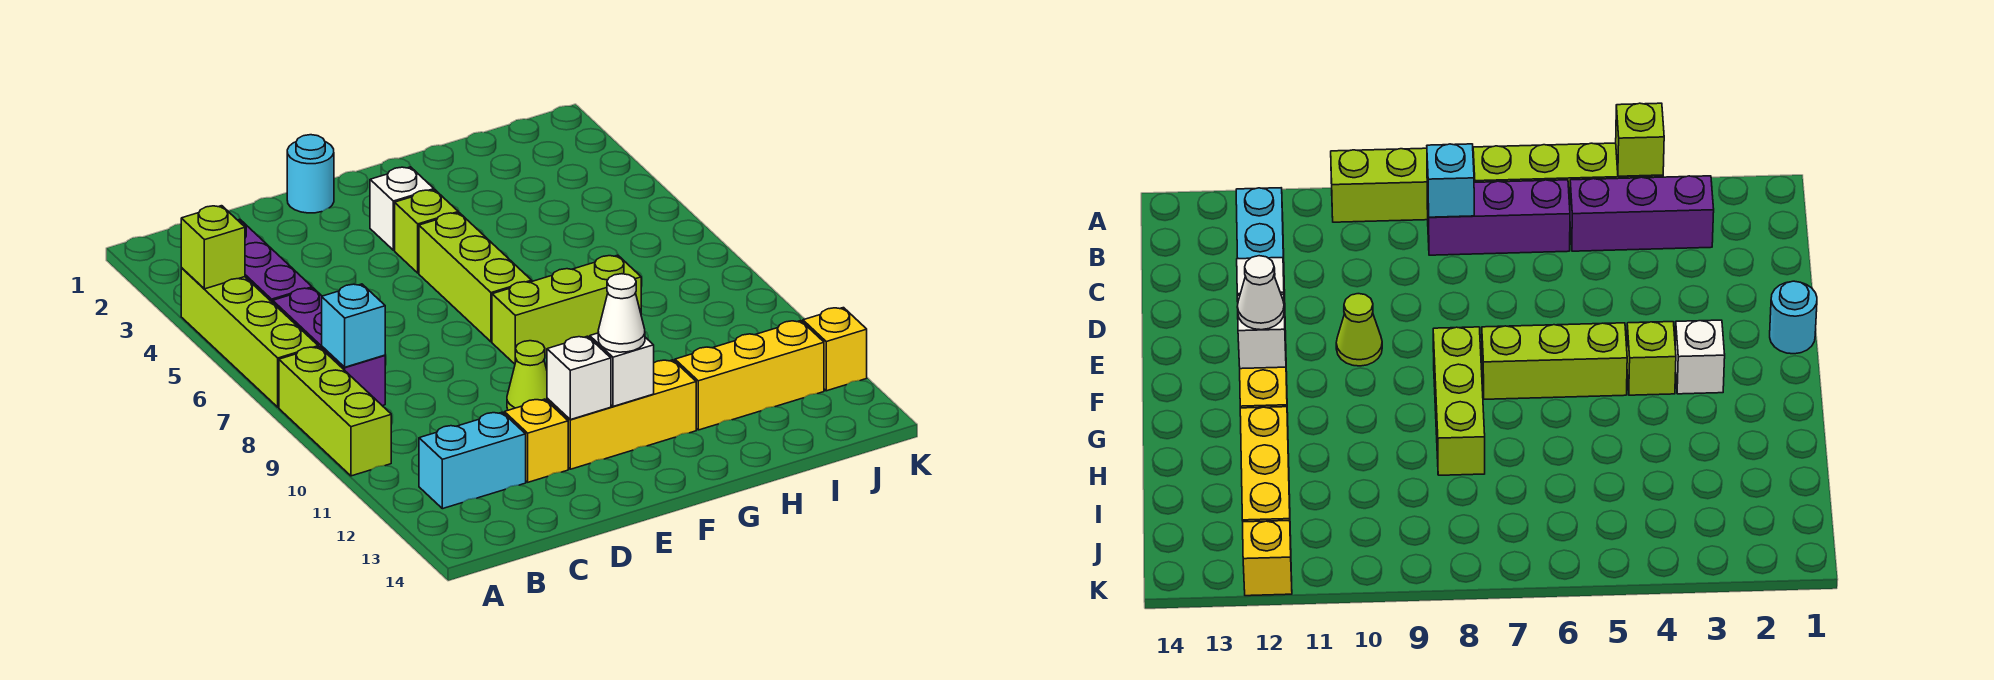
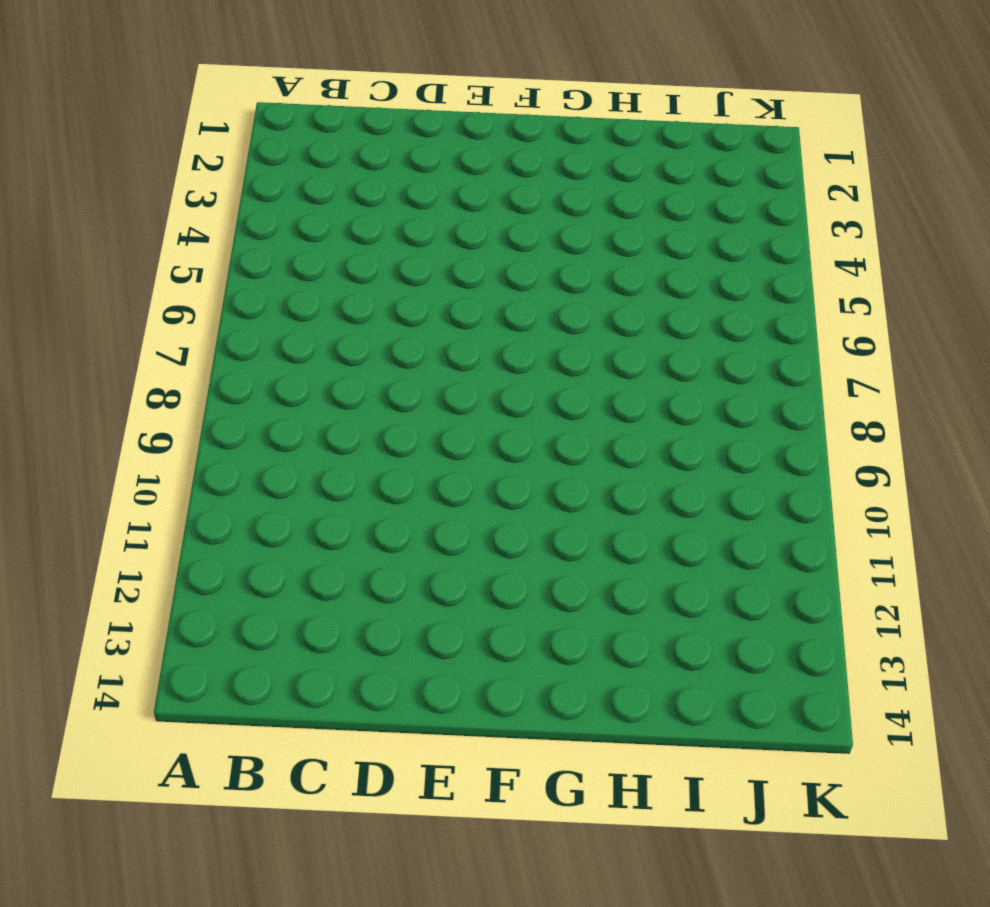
none -> lime 1x4 brick [181,268,318,407]
none -> lime 1x3 brick [279,347,391,476]
none -> purple 1x3 brick [238,219,312,303]

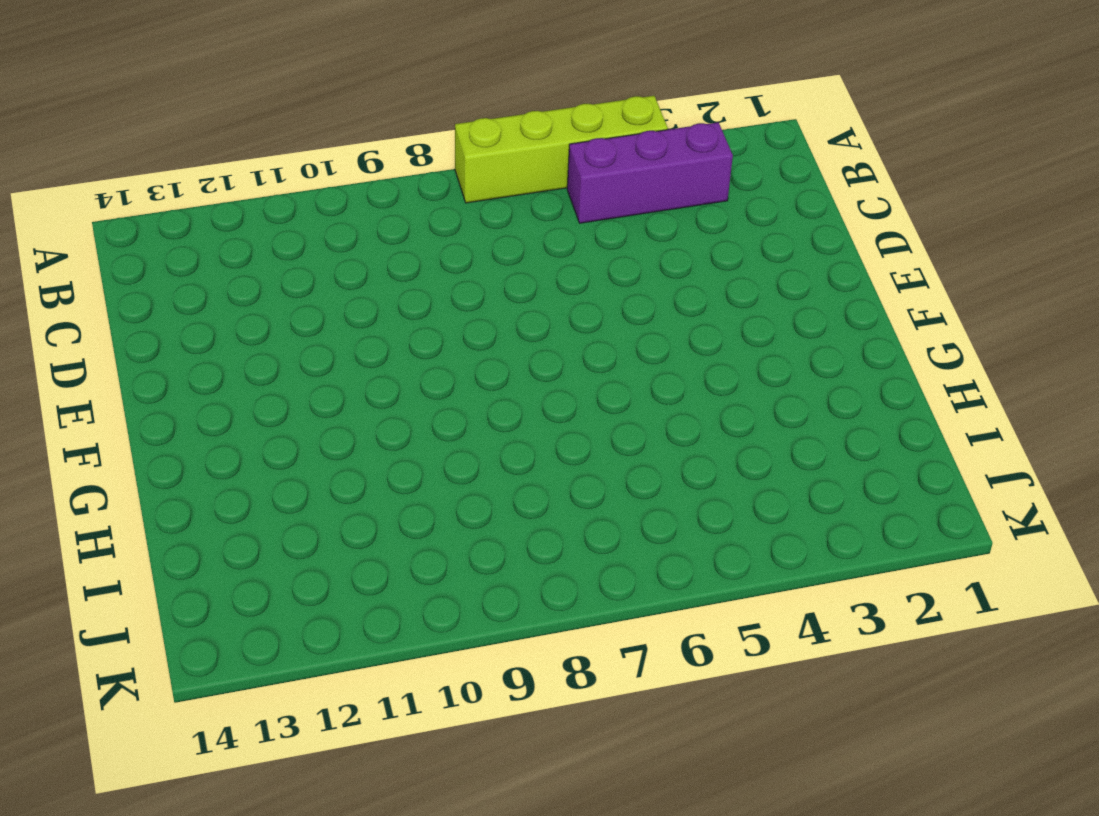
none -> lime 1x3 brick [279,347,391,476]
none -> purple 1x3 brick [273,288,385,406]
none -> cyan 1x2 brick [419,412,526,509]

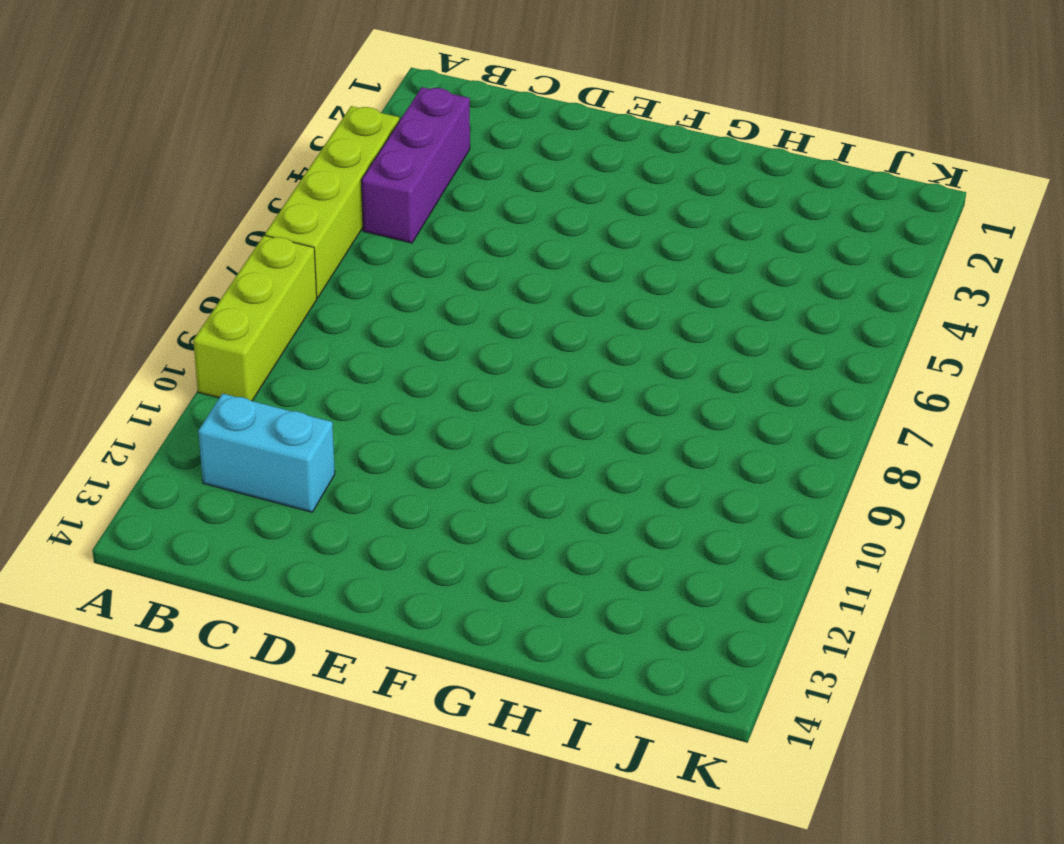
none -> purple 1x3 brick [273,288,385,406]
none -> yellow 1x1 brick [504,399,568,482]
none -> cyan 1x1 round brick [287,135,334,213]

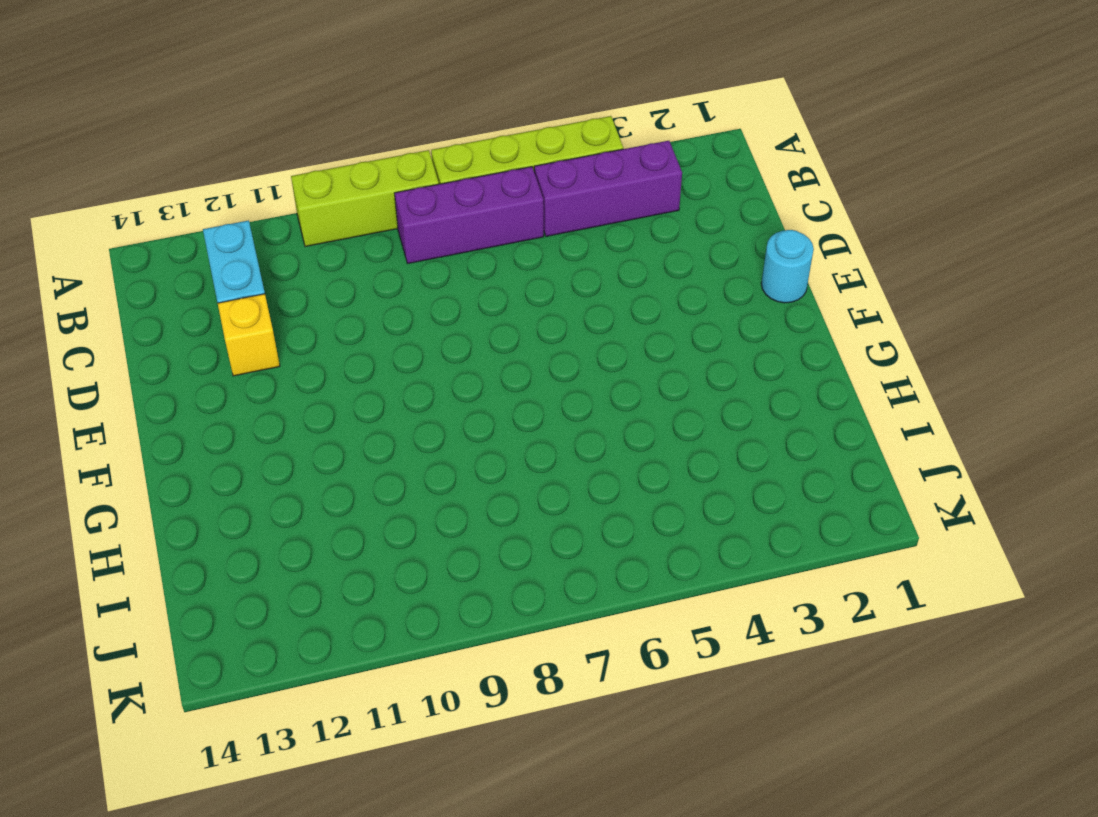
none -> lime 1x1 cone [507,341,547,410]
none -> yellow 1x3 brick [547,360,696,469]
none -> white 1x1 brick [370,167,434,250]

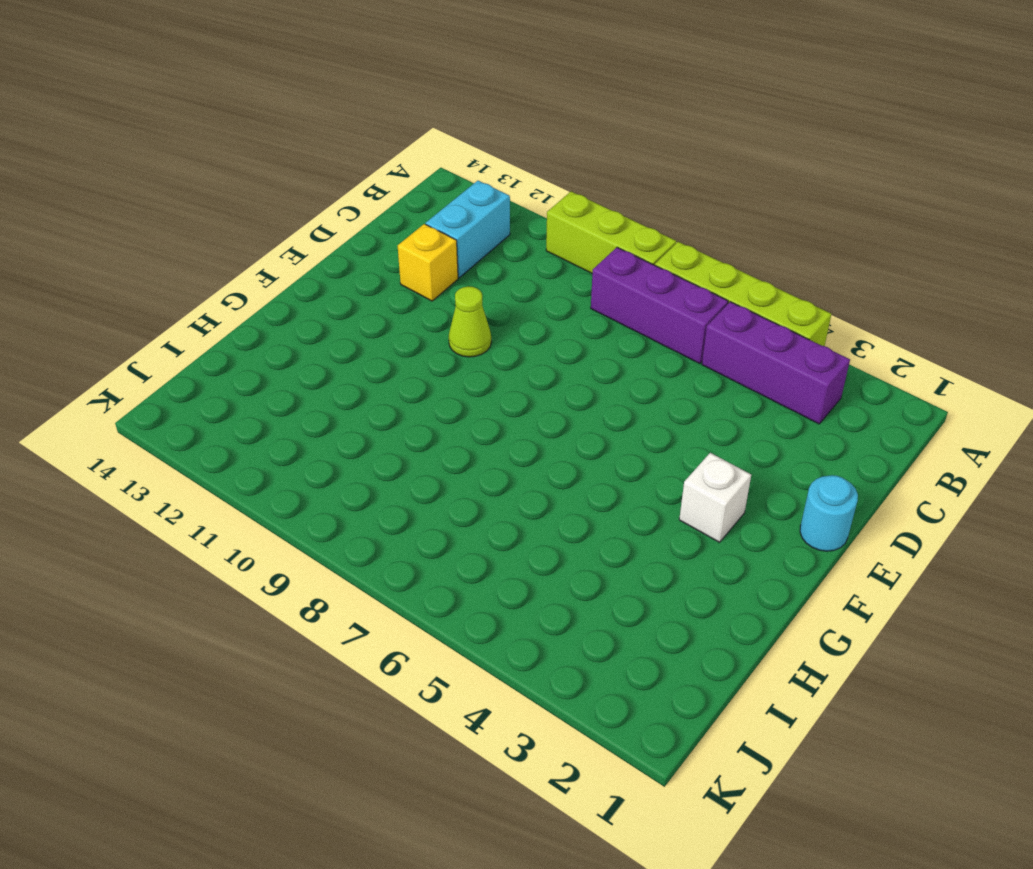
none -> yellow 1x3 brick [547,360,696,469]
none -> lime 1x1 brick [395,190,458,273]
none -> lime 1x3 brick [419,213,532,342]

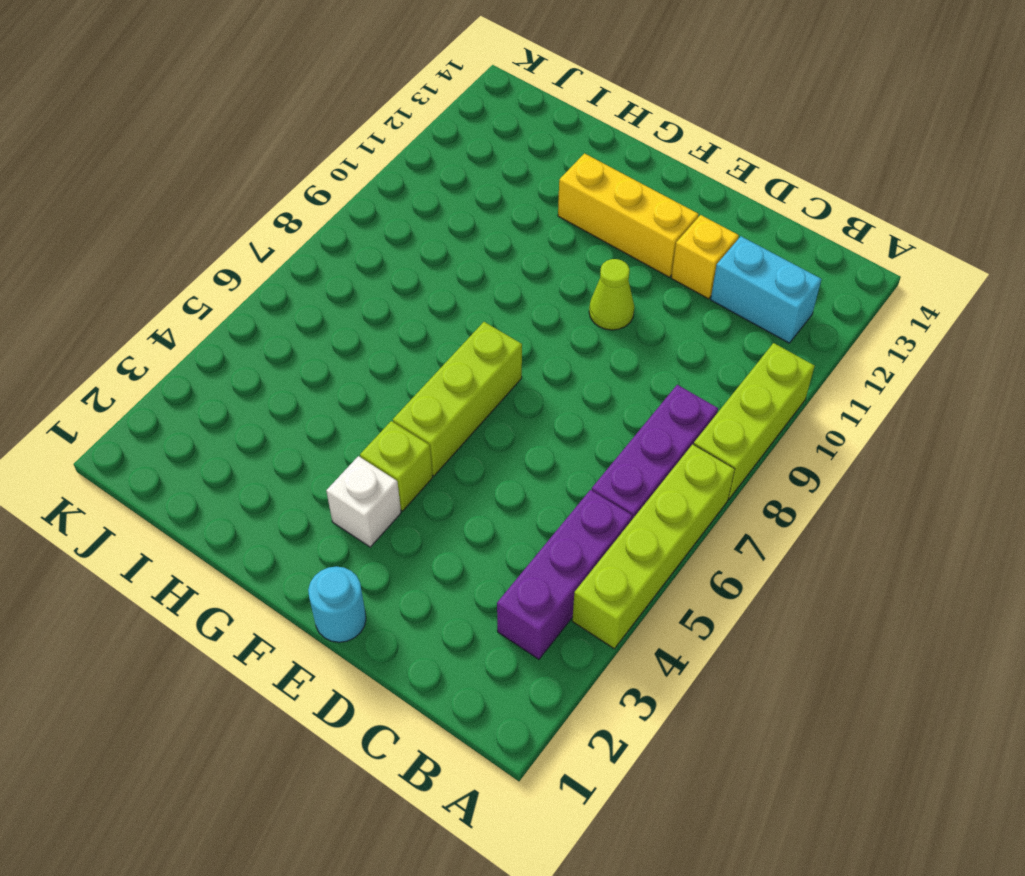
none -> lime 1x3 brick [492,255,641,364]
none -> yellow 1x3 brick [675,320,824,430]
none -> yellow 1x1 brick [803,308,867,391]

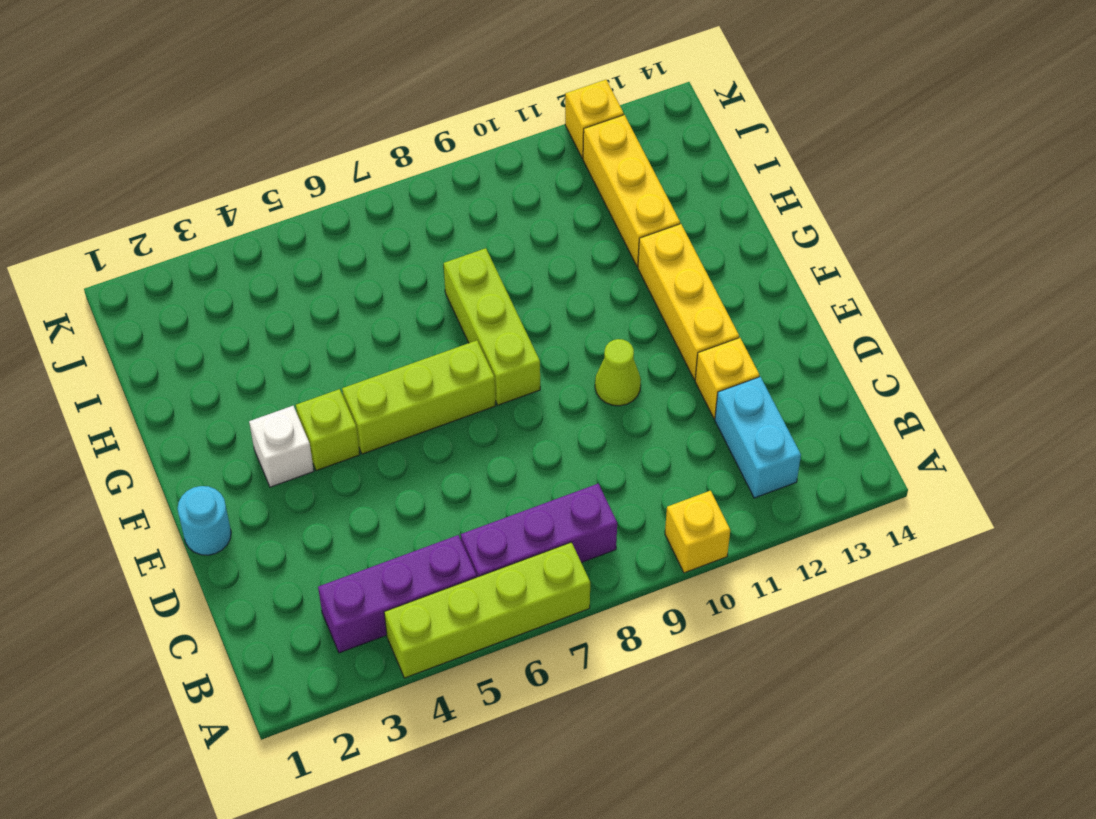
yellow 1x1 brick [665,491,730,573] -> lime 1x3 brick [279,347,391,476]
none -> lime 1x1 brick [181,206,245,289]
none -> cyan 1x1 brick [322,284,385,367]
none -> white 1x1 brick [547,336,611,420]

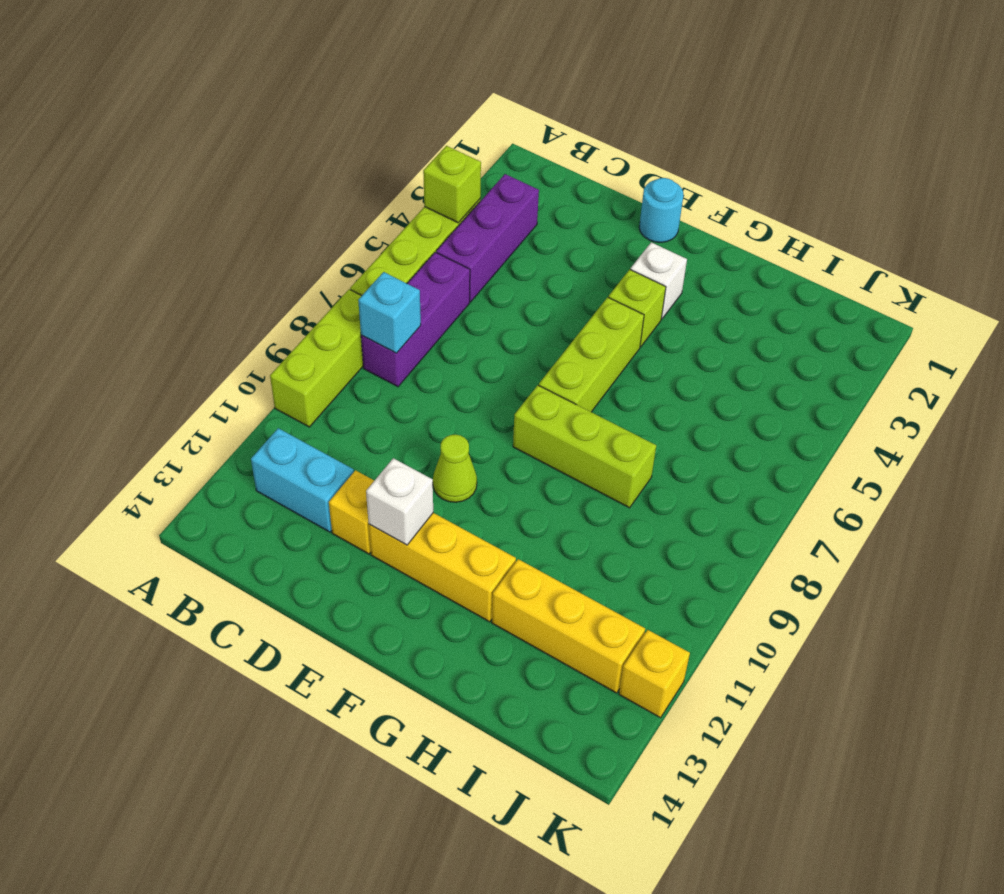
none -> white 1x1 brick [590,333,654,406]
none -> white 1x1 cone [598,274,645,352]

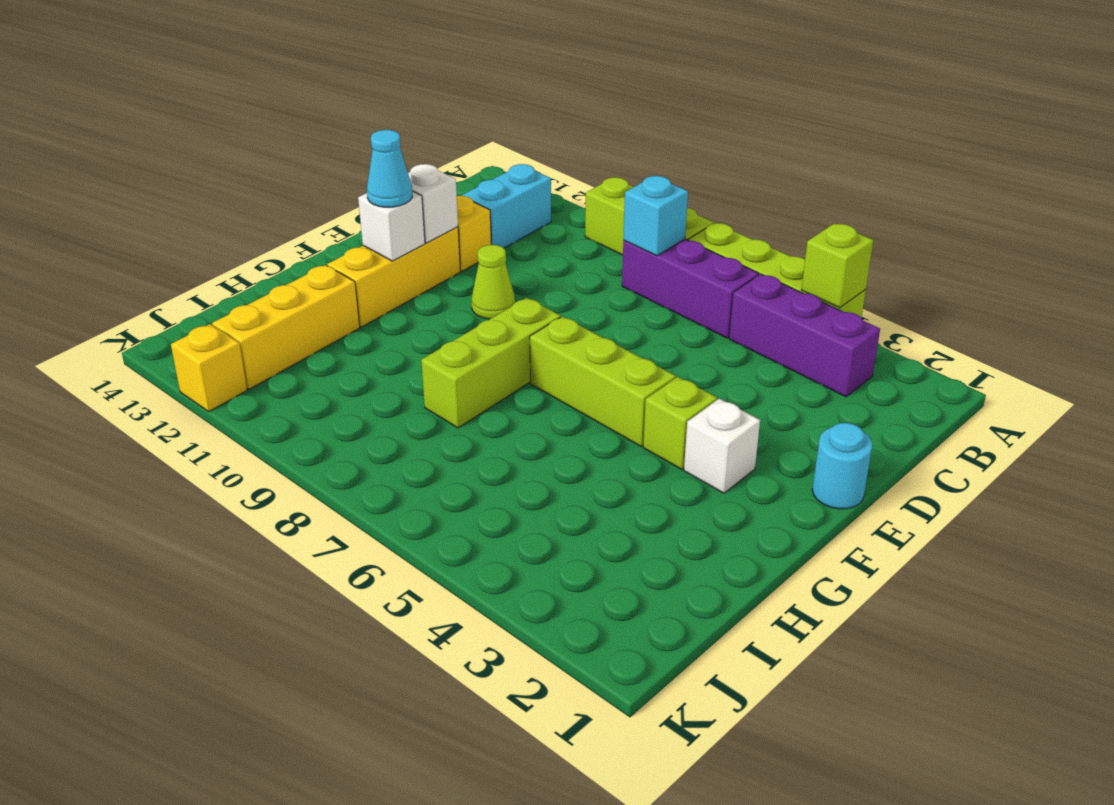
cyan 1x1 cone [367,130,412,207] -> white 1x1 cone [598,274,645,352]

